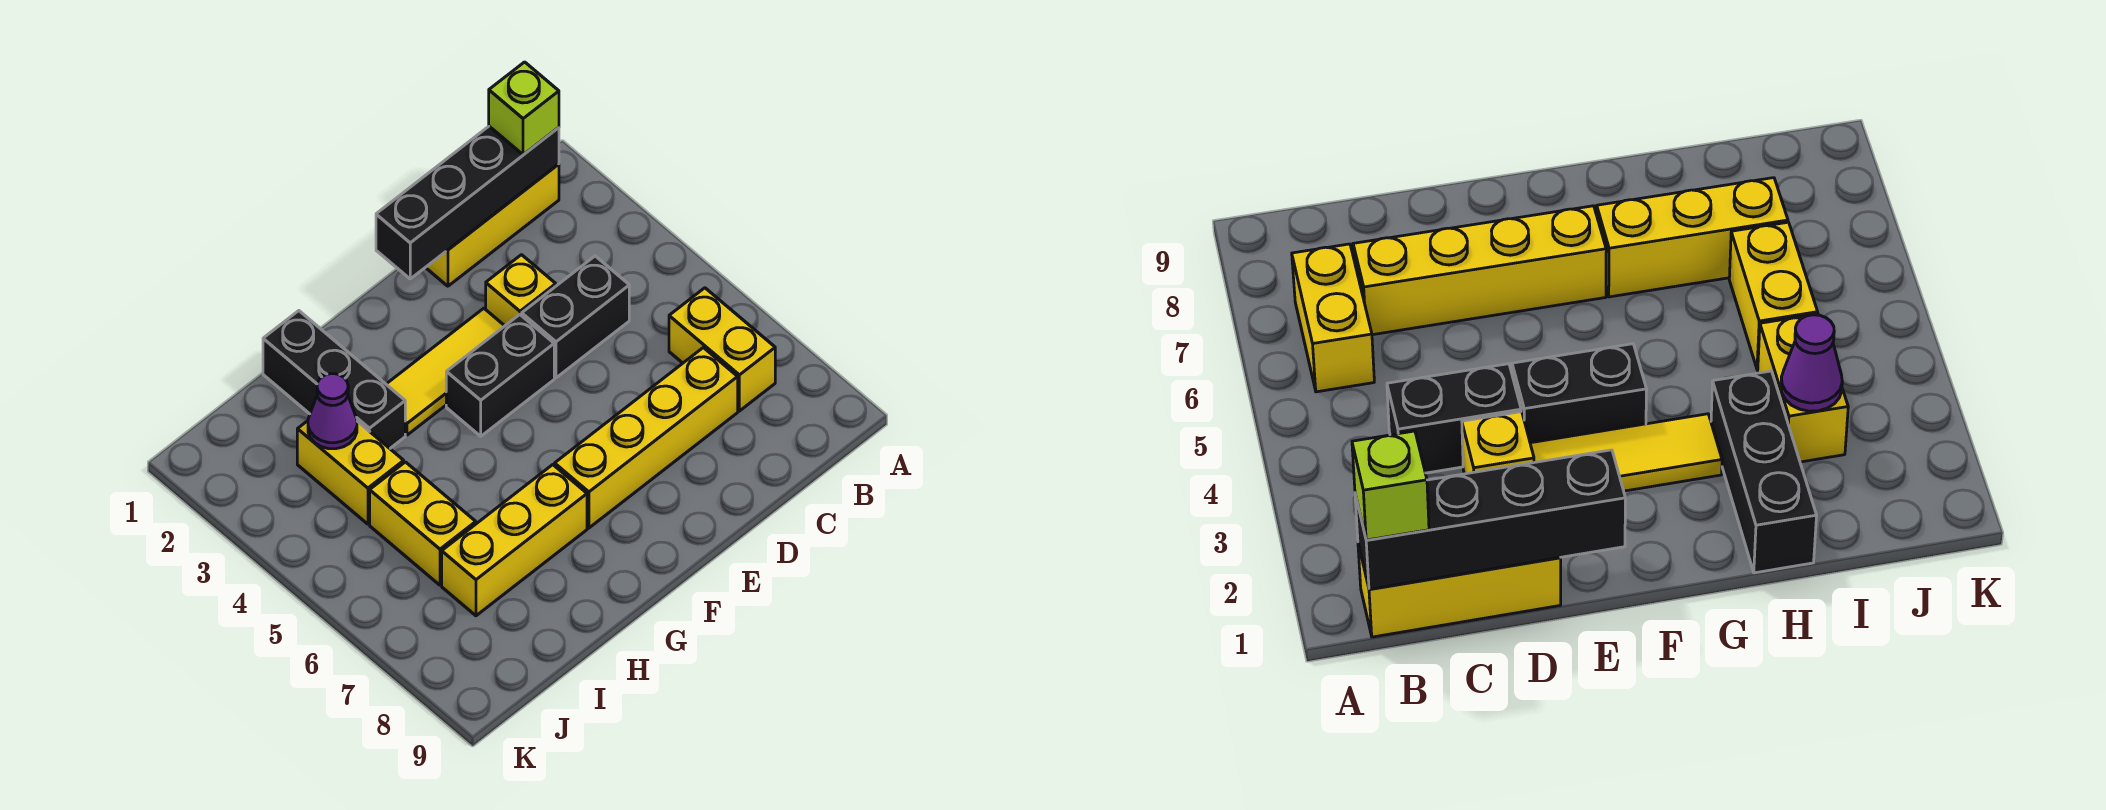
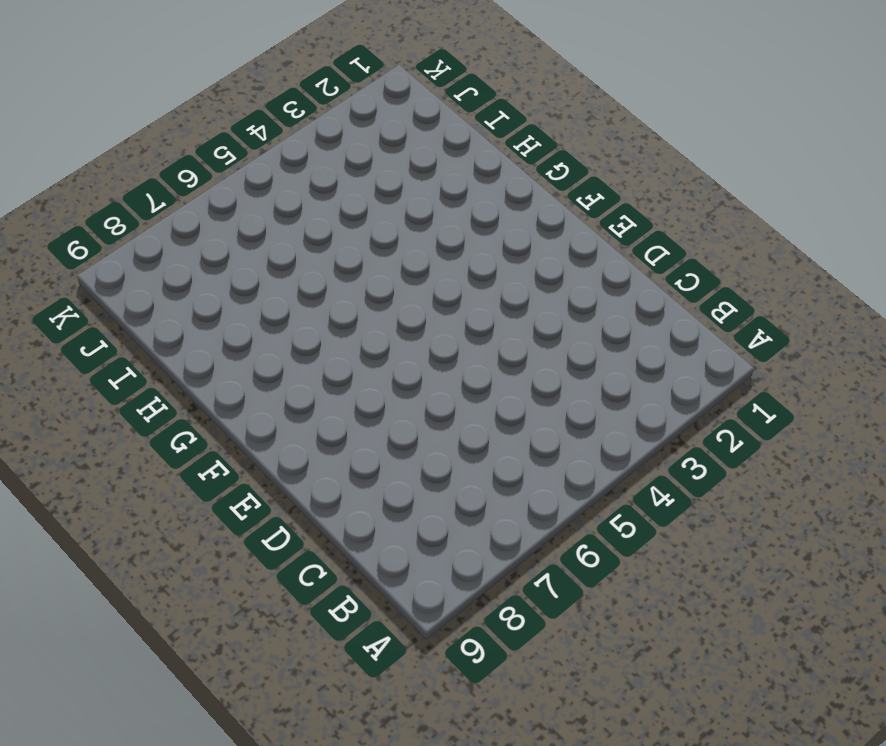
none -> yellow 1x3 brick [425,164,559,286]
none -> yellow 1x2 brick [669,288,775,411]
none -> black 1x2 brick [522,256,629,378]

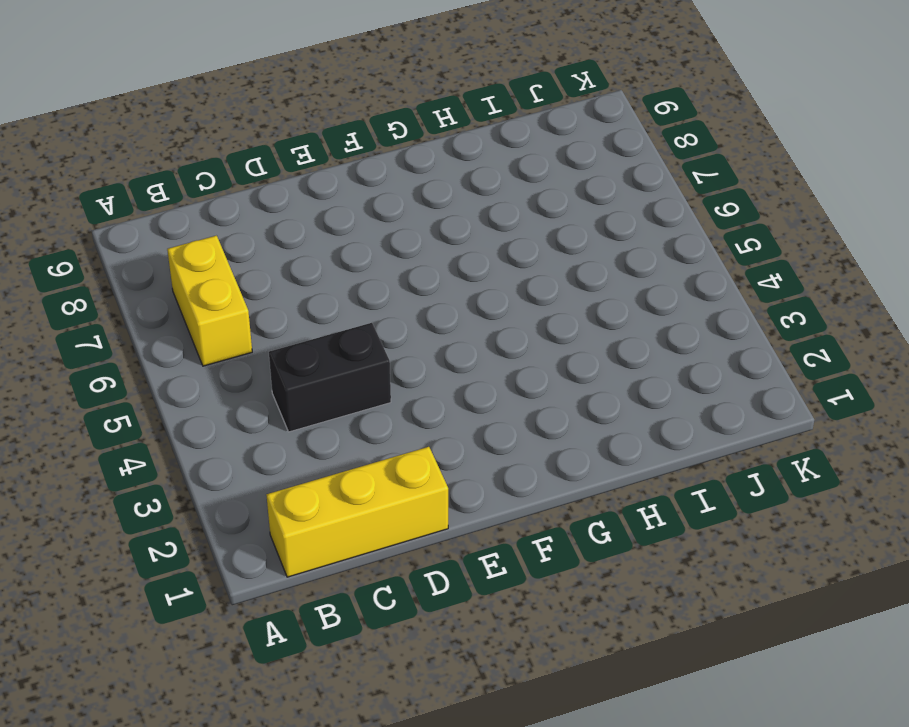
none -> yellow 1x4 brick [555,348,738,528]
none -> yellow 1x1 brick [486,255,556,326]
none -> yellow 1x3 tile [386,308,504,435]

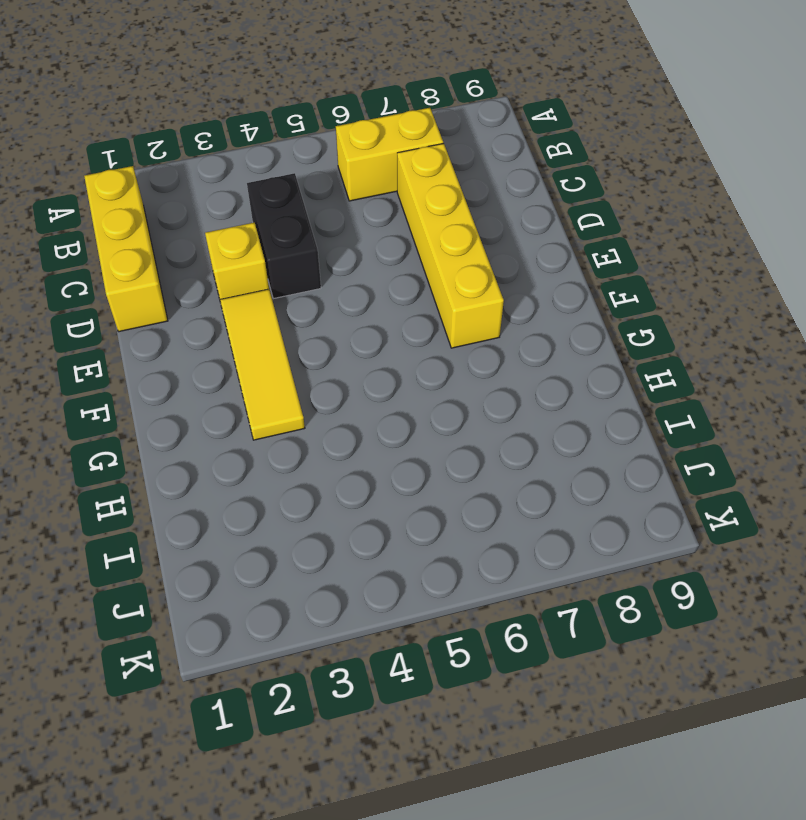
none -> black 1x2 brick [446,315,554,436]
none -> yellow 1x3 brick [442,465,587,616]
none -> black 1x3 brick [263,311,405,448]

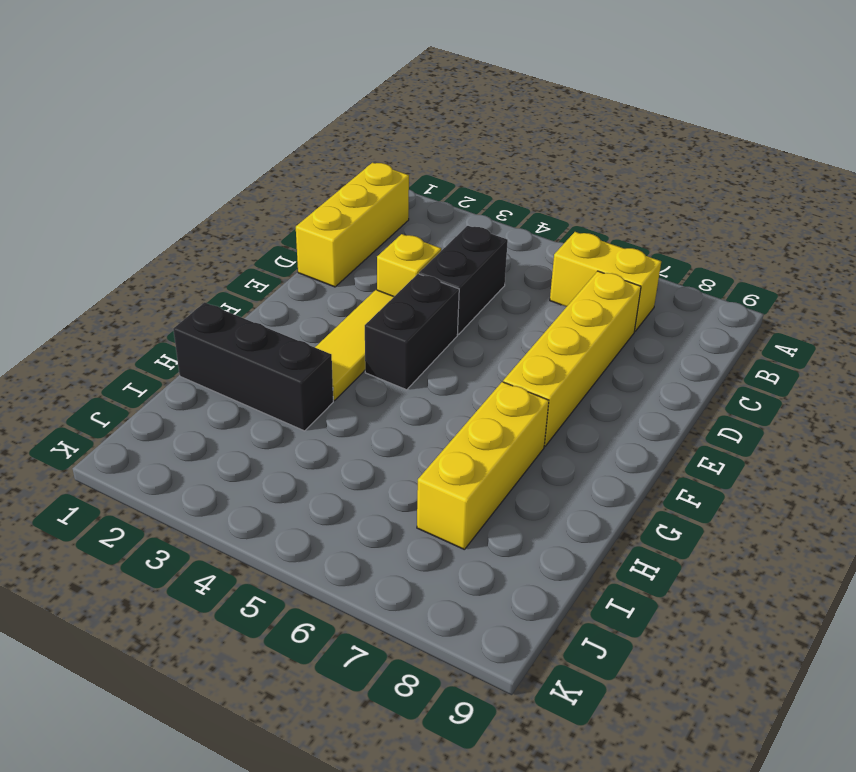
none -> yellow 1x2 brick [297,421,404,524]
none -> yellow 1x2 brick [370,462,476,585]
none -> black 1x4 brick [376,126,559,279]

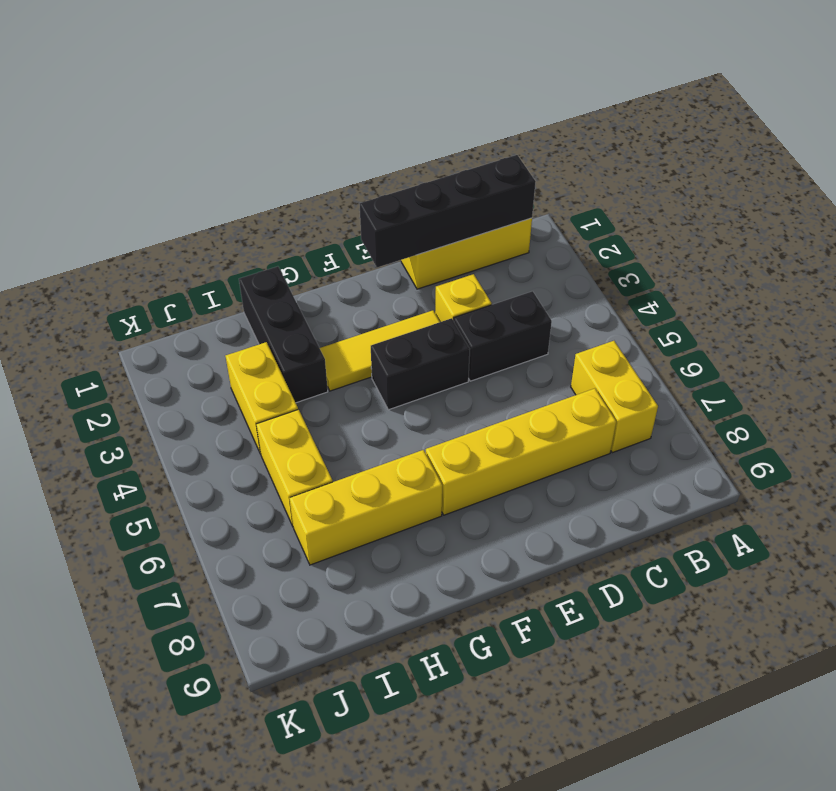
none -> purple 1x1 cone [308,374,357,449]
none -> lime 1x1 brick [489,62,559,155]

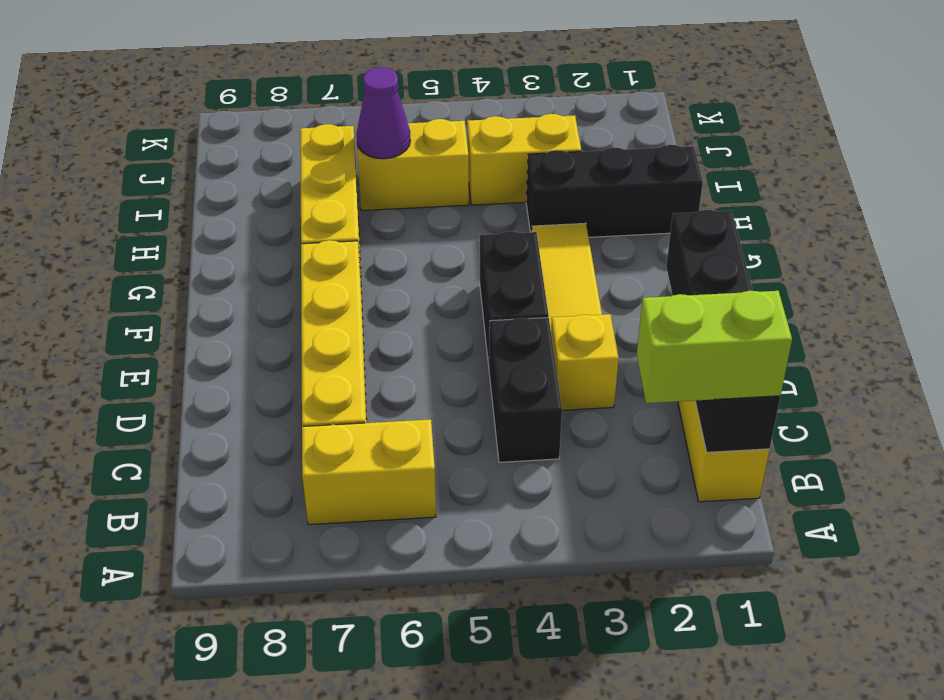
lime 1x2 brick [637,291,792,403] -> lime 1x1 brick [489,62,559,155]
purple 1x1 cone [356,67,410,159] -> purple 1x1 cone moved to [308,374,357,449]

